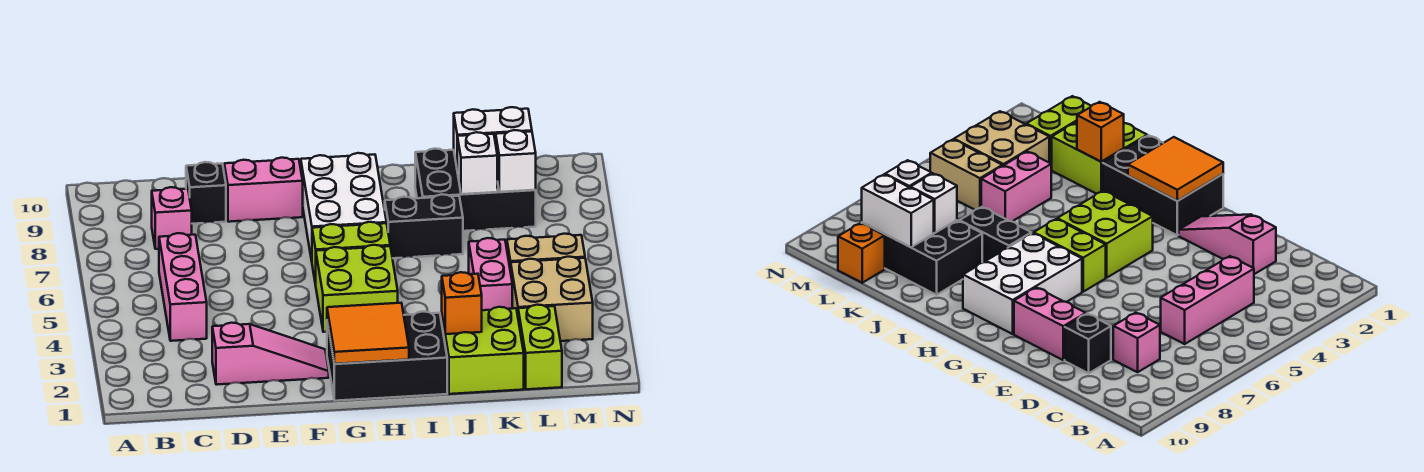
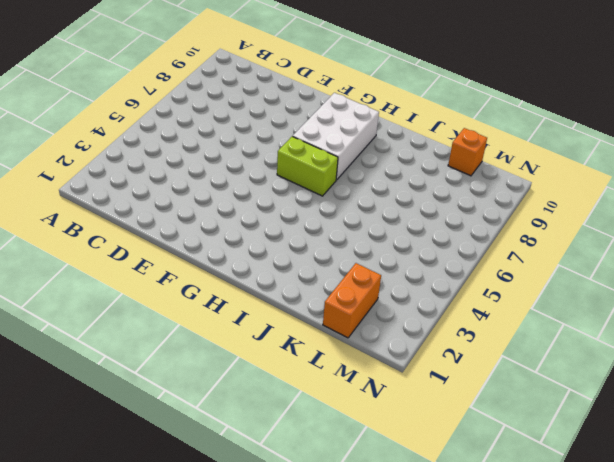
orange 1x2 brick [323,263,381,338] -> lime 1x2 brick [518,305,562,389]
none -> pink 1x3 brick [159,233,207,341]
none -> pink 1x1 brick [152,187,192,249]
none -> pink 1x3 slope [212,323,329,385]

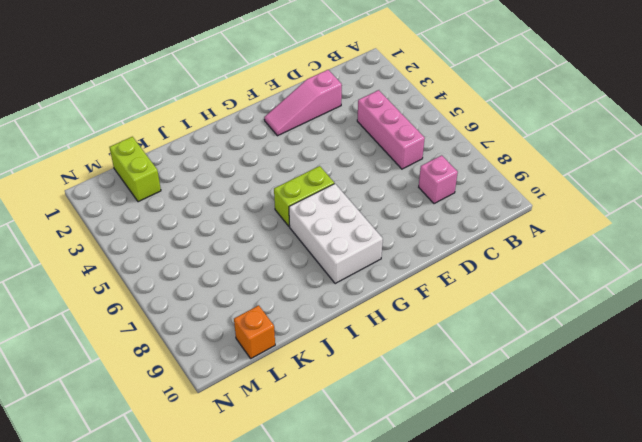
none -> black 1x1 brick [186,162,226,224]
none -> pink 1x2 brick [224,158,303,222]
none -> black 2x3 brick [327,311,447,401]

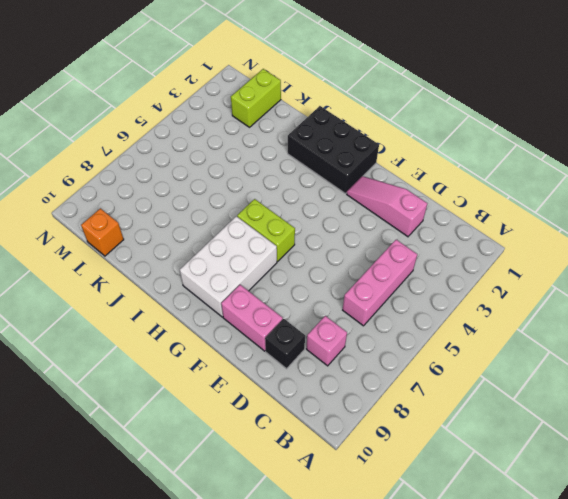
none -> lime 2x2 brick [316,245,398,332]
none -> black 1x2 brick [385,194,463,258]
none -> lime 2x2 brick [442,307,524,394]

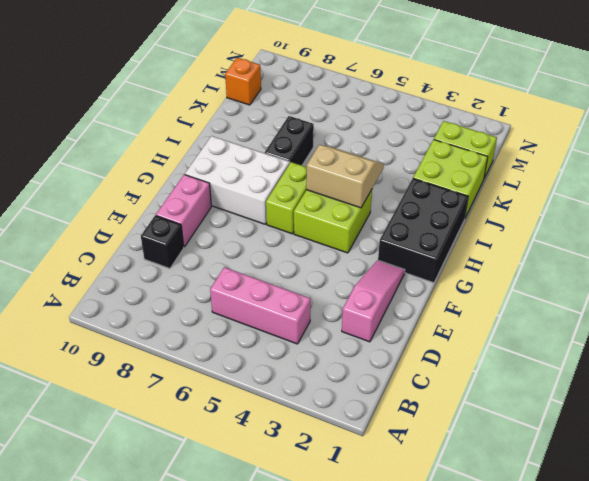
tan 2x2 slope [306,145,384,208] -> none
none -> pink 1x1 brick [152,187,192,249]
none -> black 2x3 brick [415,149,536,231]
none -> pink 1x2 brick [469,238,512,310]

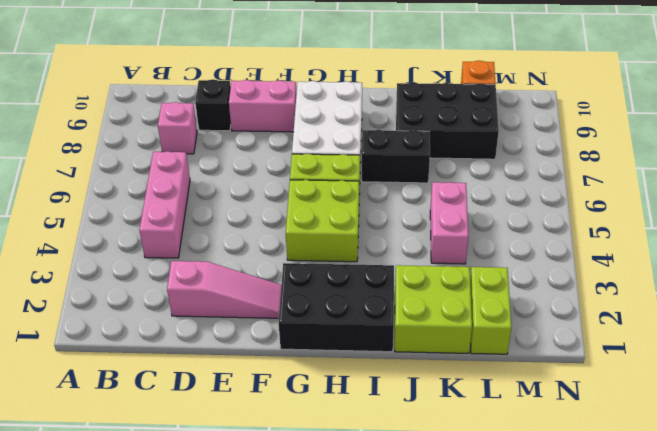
none -> tan 2x2 brick [511,257,593,341]
none -> tan 1x2 brick [507,234,585,272]
none -> orange 2x2 tile [327,303,409,364]

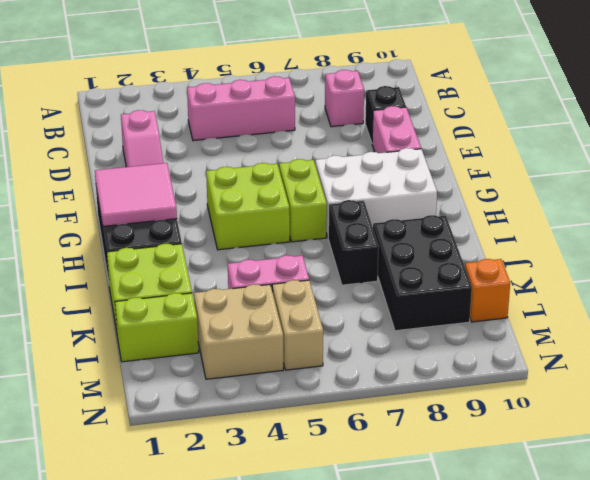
pink 2x2 tile [95,163,177,226] -> orange 2x2 tile [327,303,409,364]
none -> orange 1x1 brick [442,272,482,334]
none -> white 1x1 brick [457,132,497,194]
none -> white 1x2 brick [454,107,532,166]

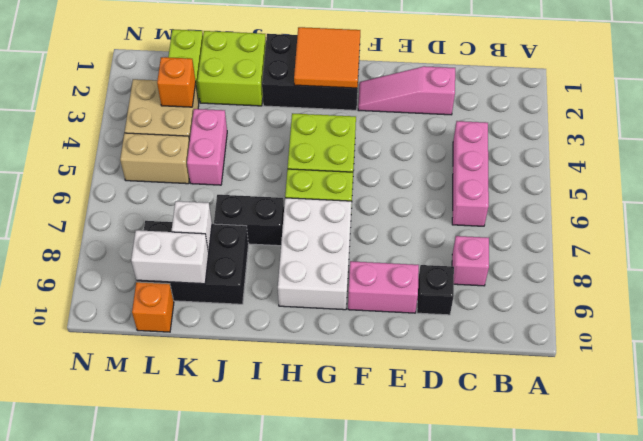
orange 1x1 brick [157,57,196,107] -> orange 1x1 brick moved to [442,272,482,334]
none -> white 1x1 brick [496,130,536,192]

